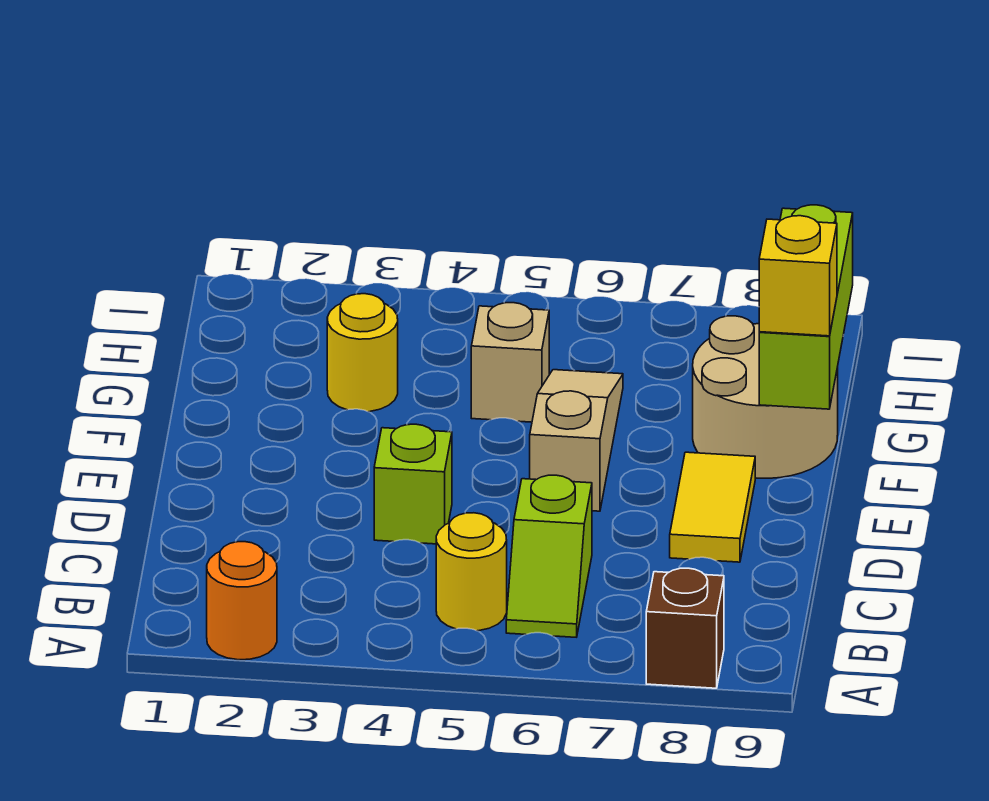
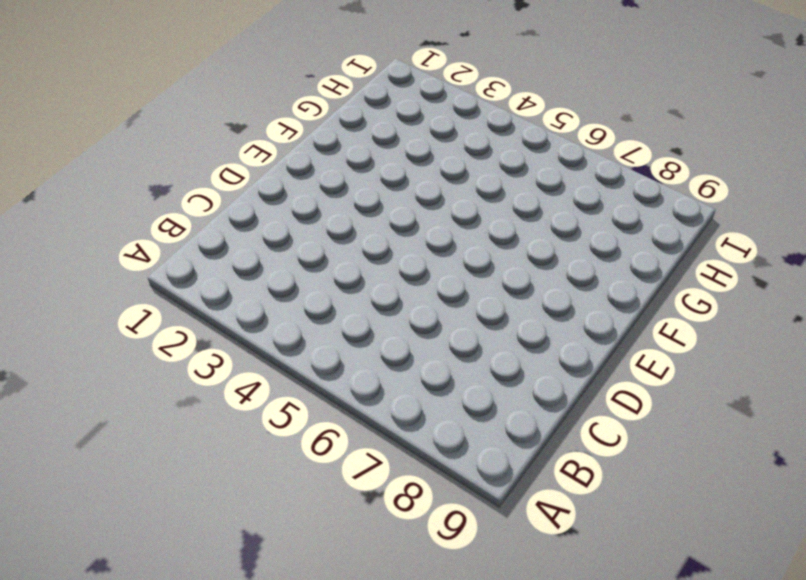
none -> orange 1x1 round brick [207,542,277,660]
none -> brown 1x1 brick [646,568,724,688]
none -> yellow 1x1 round brick [436,513,507,631]

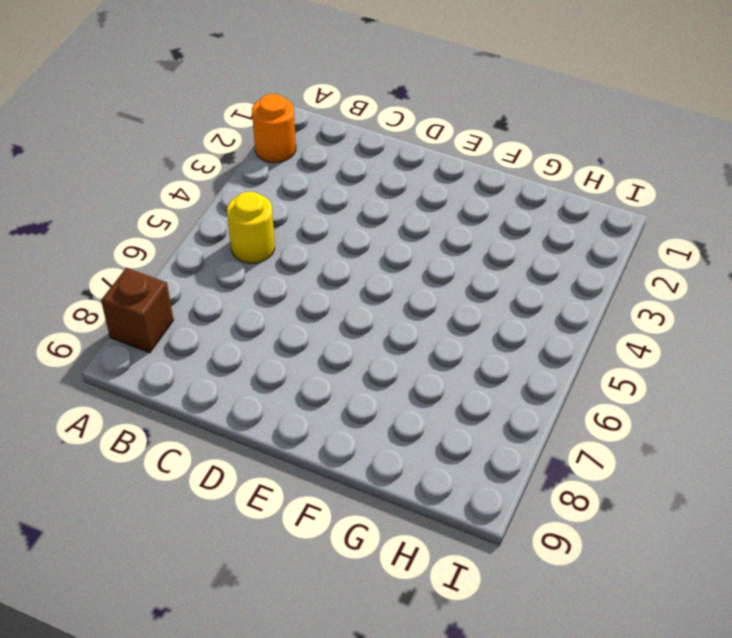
none -> lime 1x2 slope [506,475,592,637]
none -> lime 1x1 brick [374,424,452,544]
none -> yellow 1x2 tile [670,452,755,562]

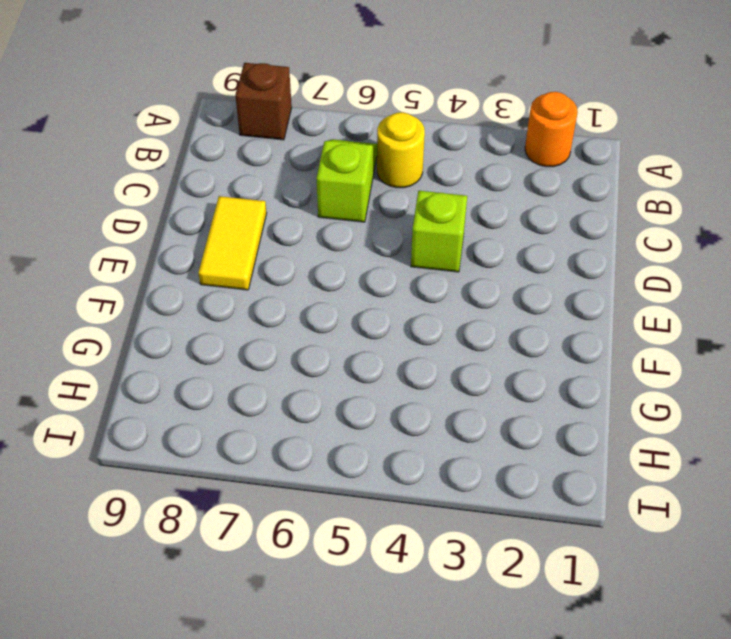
none -> tan 1x3 slope [530,370,623,511]
none -> tan 2x2 round brick [693,316,838,478]
none -> yellow 1x1 round brick [327,294,398,412]

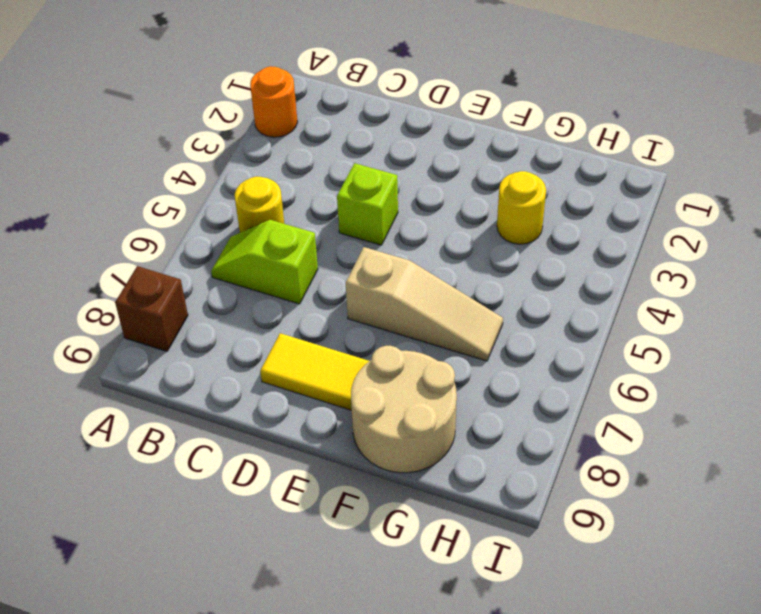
none -> tan 1x1 brick [471,303,549,422]
none -> lime 1x3 brick [759,205,853,409]
none -> yellow 1x1 brick [759,216,837,336]

